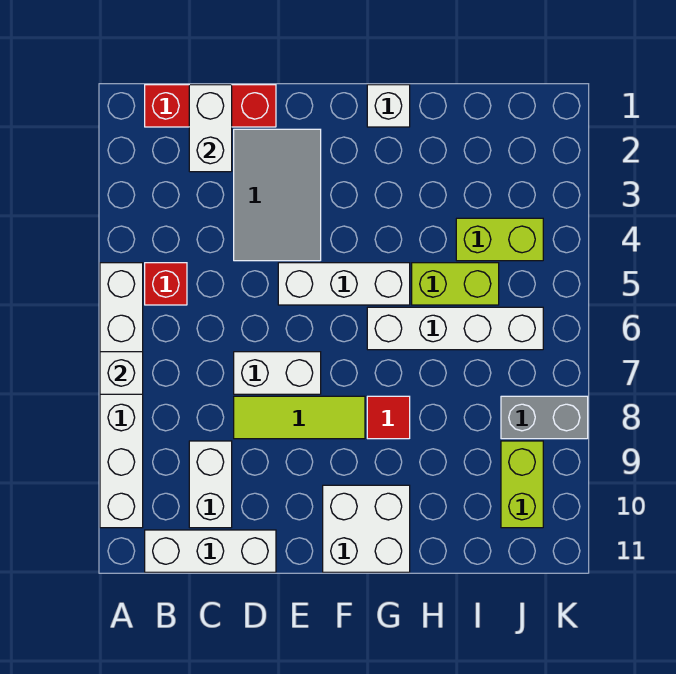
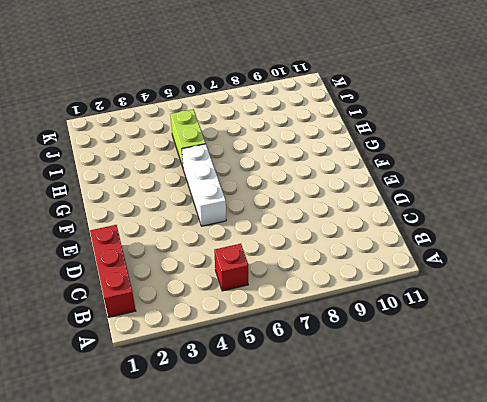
none -> white 1x6 brick [100,263,143,528]
none -> white 1x3 brick [145,530,276,572]
none -> white 1x2 brick [189,441,232,528]

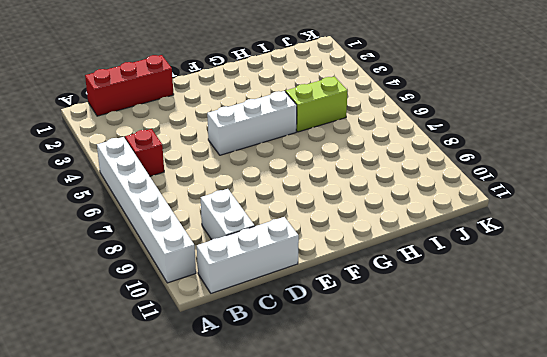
none -> grey 2x3 tile [234,129,321,261]
none -> white 1x2 brick [234,352,321,394]
none -> lime 1x3 tile [234,396,365,439]

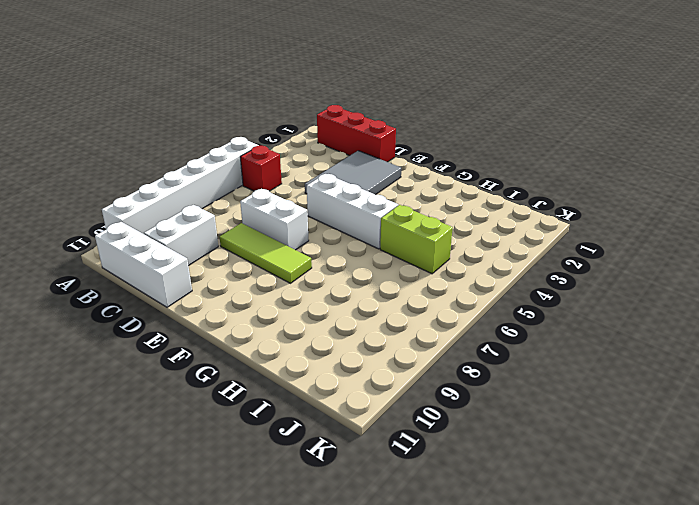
none -> white 2x2 brick [323,485,410,572]
none -> white 1x1 brick [367,85,410,127]
none -> white 1x4 brick [367,307,543,350]

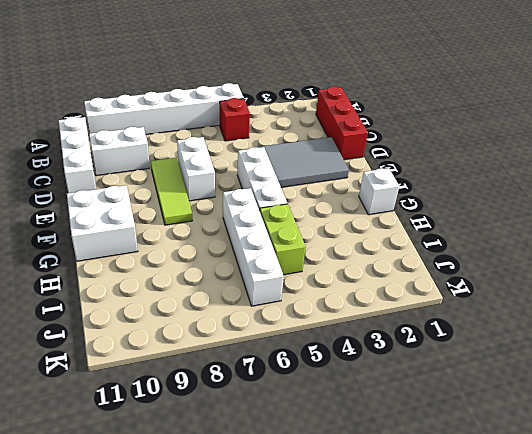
none -> red 1x1 tile [367,396,410,439]
none -> lime 1x2 brick [456,218,543,261]
none -> grey 1x2 brick [501,396,588,439]

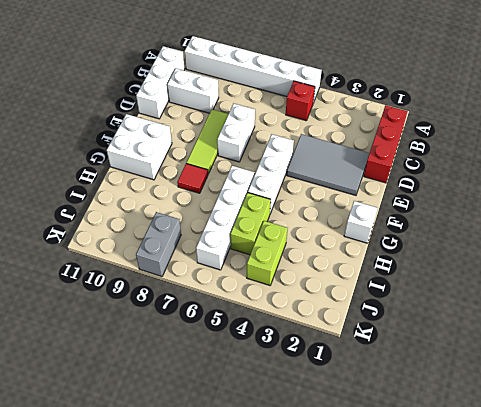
none -> lime 1x2 brick [501,441,543,528]
none -> white 1x1 brick [100,352,143,394]
none -> white 1x2 brick [189,85,232,172]

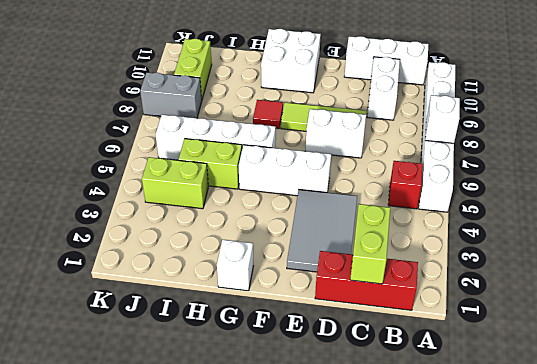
lime 1x2 brick [350,204,390,284] -> white 1x2 brick [189,85,232,172]

